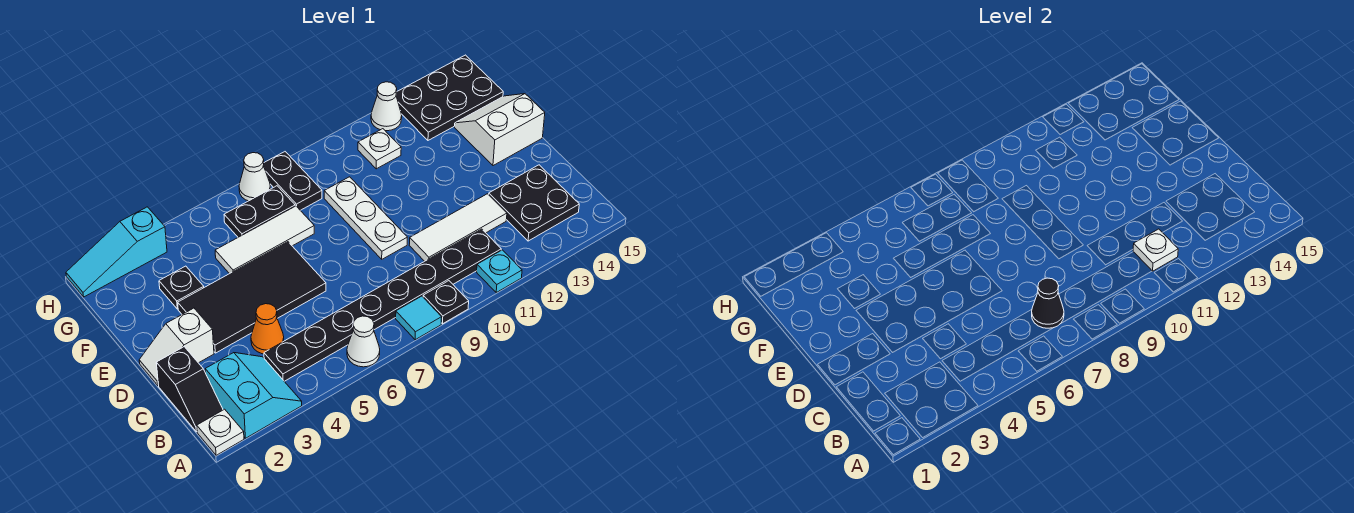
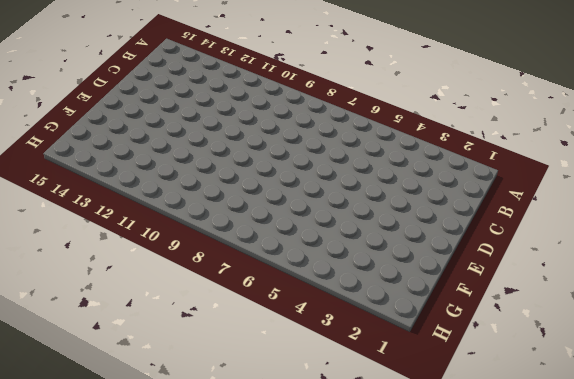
none -> white 1x1 plate [197,409,244,455]
none -> cyan 2x2 slope [205,353,302,438]
none -> white 1x1 cone [347,316,380,367]

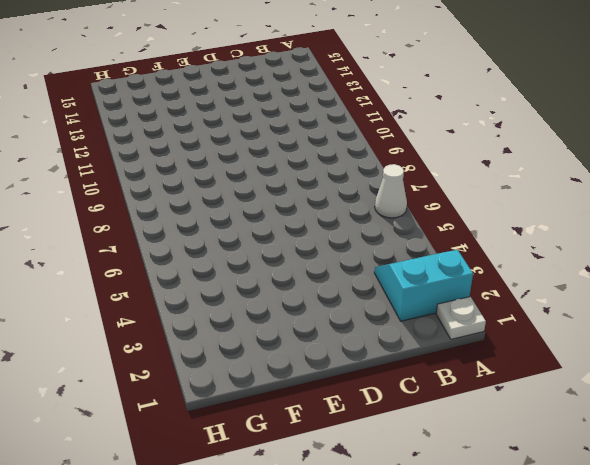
none -> cyan 1x1 tile [396,296,442,340]
none -> black 1x1 plate [423,281,469,324]
none -> cyan 1x1 plate [477,250,522,292]

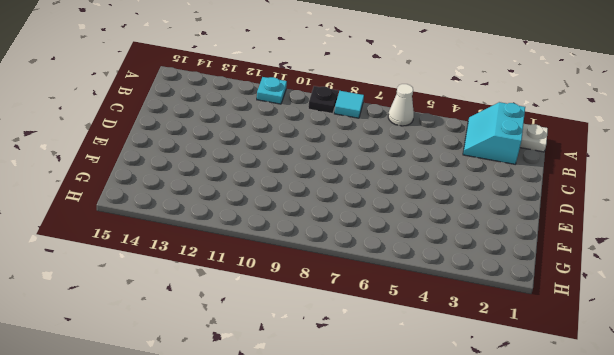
none -> black 1x2 slope [156,347,223,432]
none -> black 1x8 plate [264,229,501,381]
none -> black 2x2 plate [489,165,579,241]

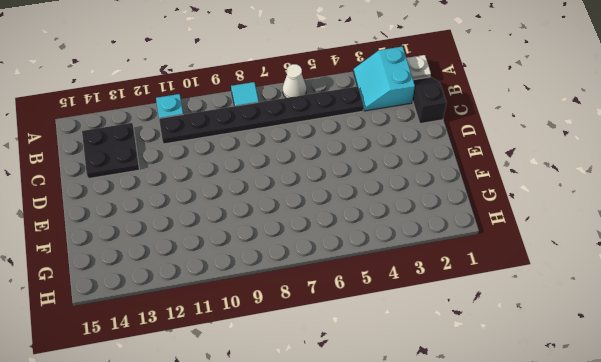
none -> black 1x1 plate [423,281,469,324]
none -> orange 1x1 cone [251,304,284,354]
none -> white 1x3 tile [409,194,507,261]

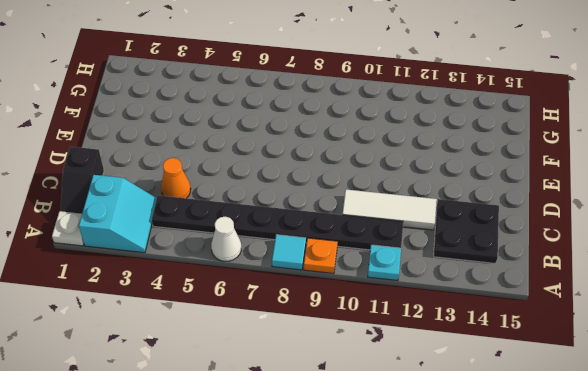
orange 1x1 plate [304,238,338,273] -> black 1x1 plate [423,281,469,324]
none -> white 1x2 slope [139,308,214,385]
none -> black 2x4 tile [178,242,326,353]
none -> white 1x3 plate [324,177,407,259]

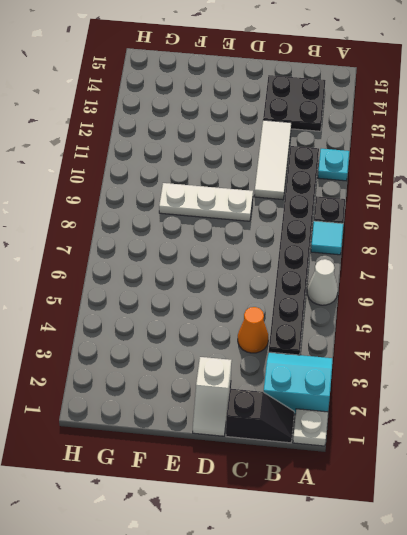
none -> black 2x4 tile [178,242,326,353]
none -> white 2x2 slope [455,94,545,166]
none -> black 1x1 plate [159,266,204,309]

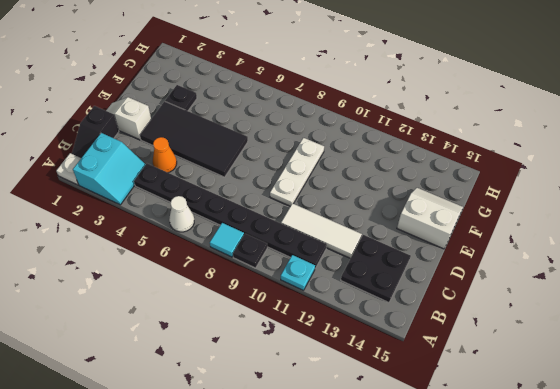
none -> white 1x3 tile [215,206,314,274]
none -> black 1x2 plate [224,186,295,237]
none -> black 1x2 plate [263,152,322,210]

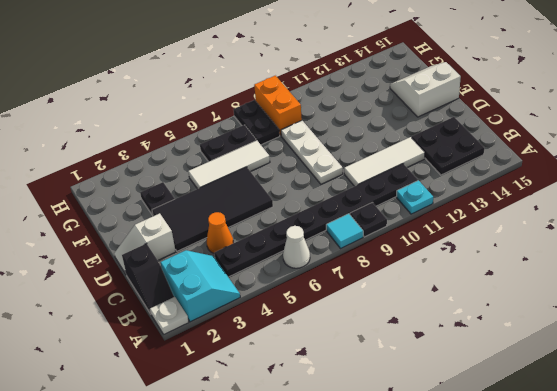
orange 1x2 brick [254,76,302,136] -> none
none -> white 1x1 plate [358,129,401,169]
none -> black 2x3 plate [396,55,503,140]
none -> cyan 1x3 slope [66,207,167,297]

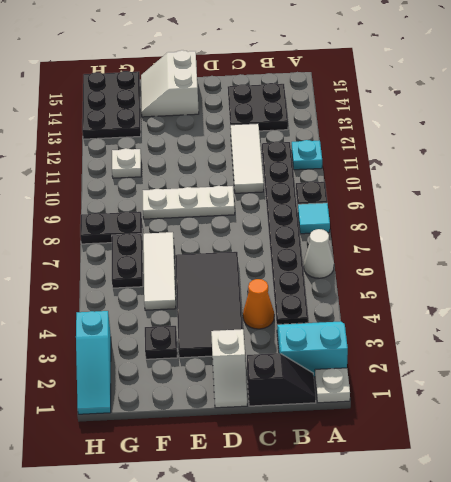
none -> white 1x1 cone [239,153,270,201]
none -> white 1x1 cone [371,82,402,131]
none -> black 1x1 cone [1032,278,1064,328]

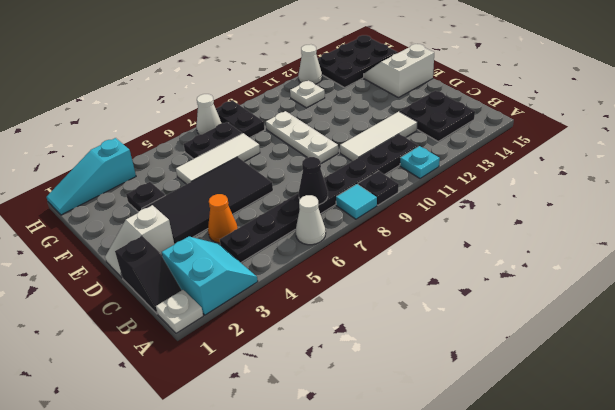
none -> white 1x1 plate [1133,229,1178,271]

